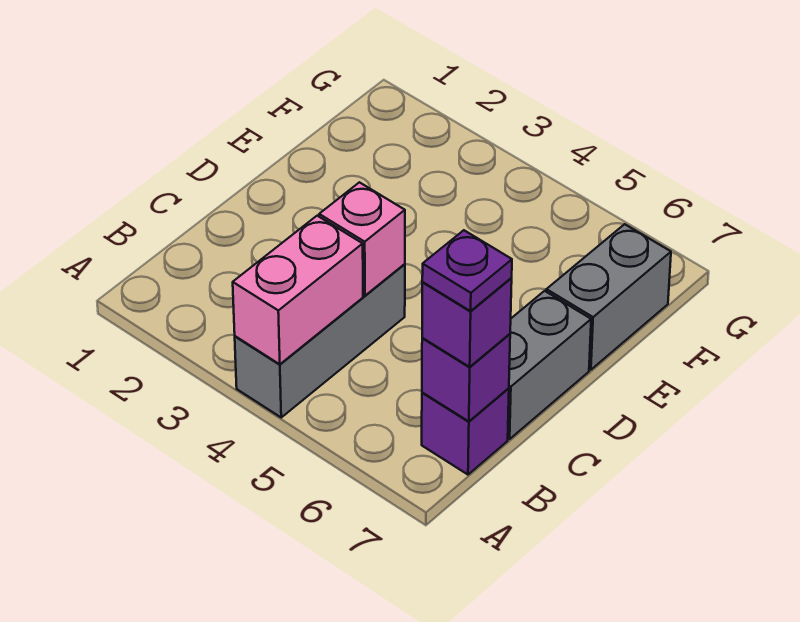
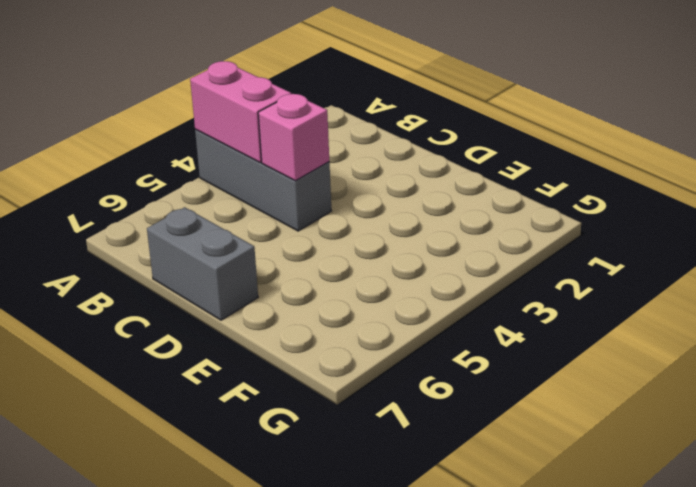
none -> purple 1x1 brick [422,388,509,475]
none -> grey 1x2 brick [546,224,671,370]

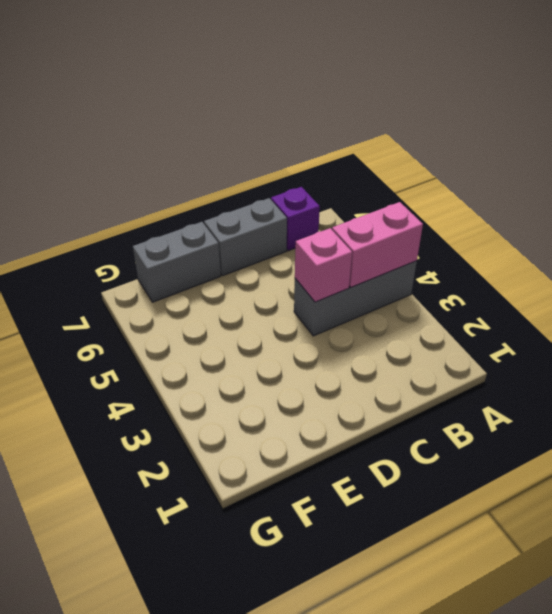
none -> purple 1x1 brick [422,334,510,421]
none -> purple 1x1 brick [422,278,512,367]

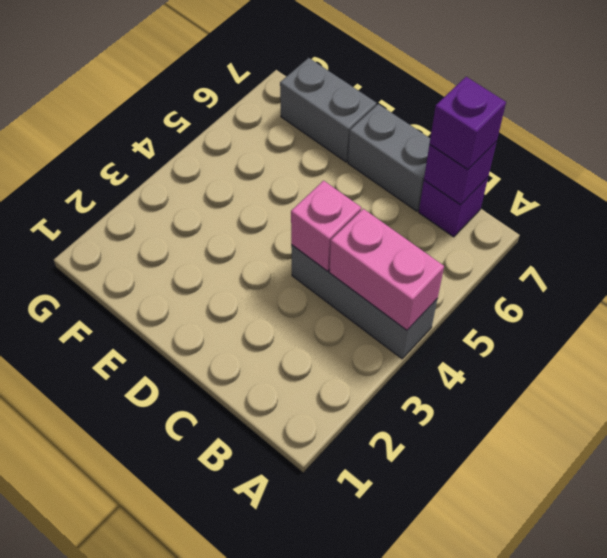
none -> purple 1x1 plate [422,230,512,311]

